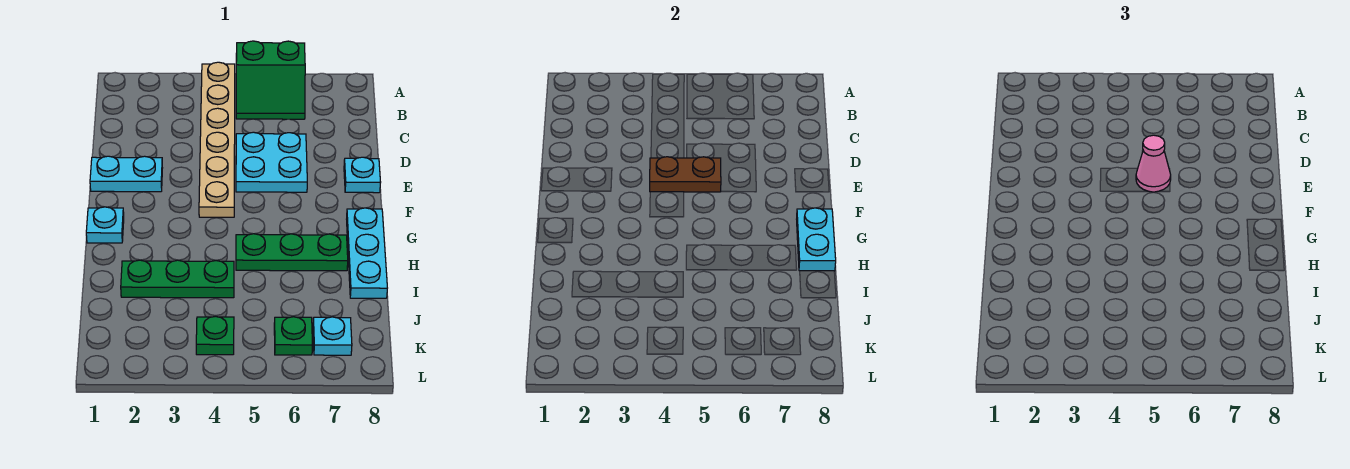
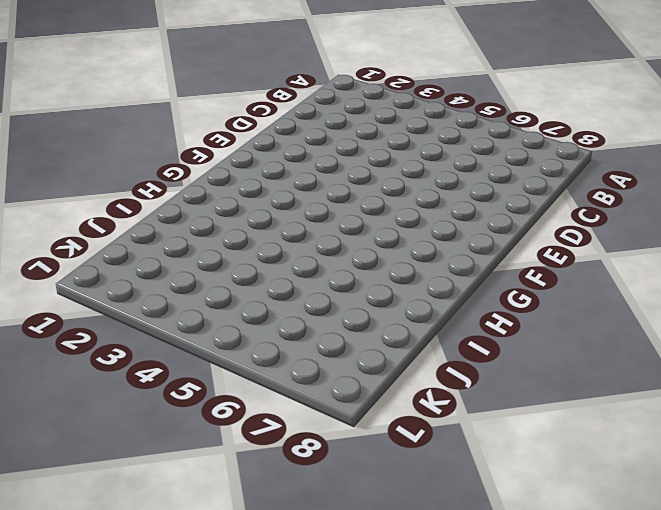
none -> tan 1x6 plate [199,62,235,217]
none -> green 2x2 slope [236,41,305,119]
none -> cyan 2x2 plate [236,132,307,192]

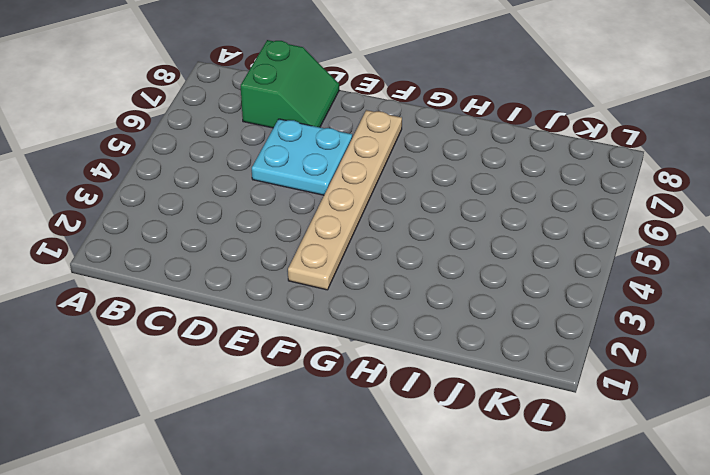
green 2x2 slope [241,40,339,128] -> green 2x2 slope moved to [236,41,305,119]
tan 1x6 plate [288,110,402,290] -> tan 1x6 plate turned to [199,62,235,217]
none -> cyan 1x2 plate [90,156,162,192]
none -> cyan 1x1 plate [344,157,381,193]
none -> cyan 1x1 plate [86,207,124,243]

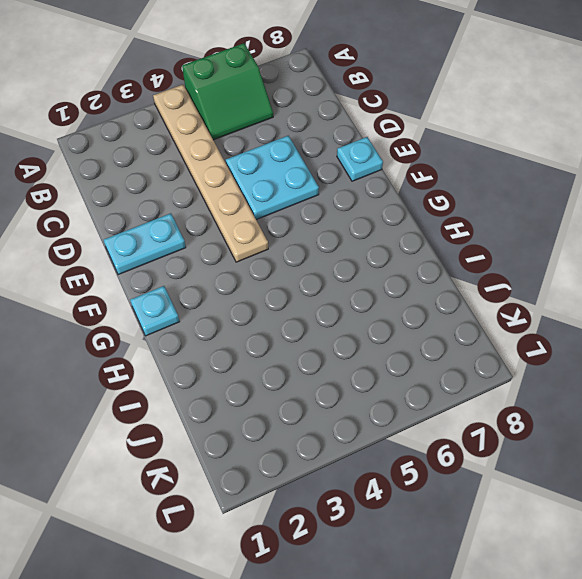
none -> cyan 1x3 plate [347,208,387,298]
none -> green 1x3 plate [236,234,348,271]
none -> green 1x3 plate [121,260,234,298]

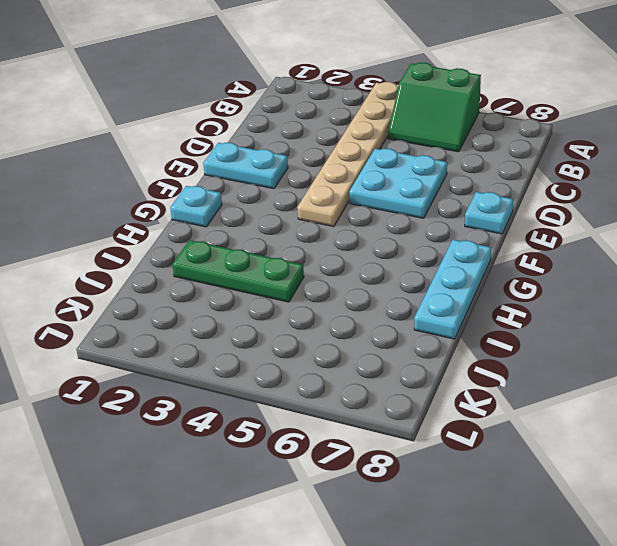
none -> green 1x3 plate [236,234,348,271]
none -> green 1x1 plate [196,316,234,355]
none -> green 1x1 plate [274,317,313,355]

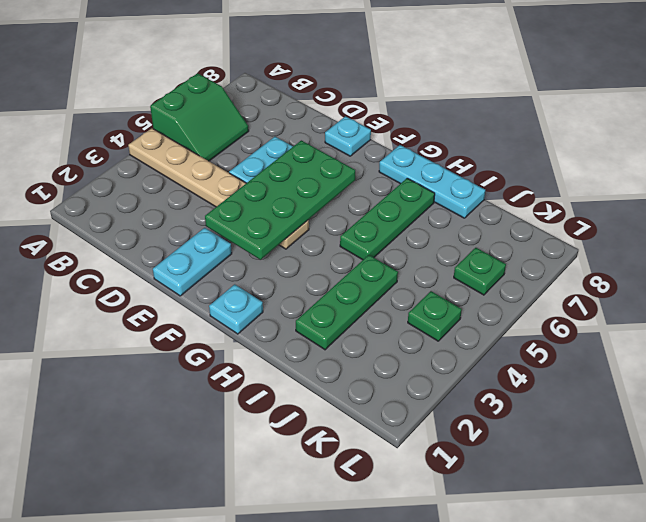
green 2x4 plate [205,140,355,260] -> brown 1x2 plate [650,157,721,192]
none -> cyan 1x1 plate [313,317,352,355]
none -> cyan 1x2 plate [797,208,836,271]
none -> pink 1x1 cone [1136,135,1171,192]

